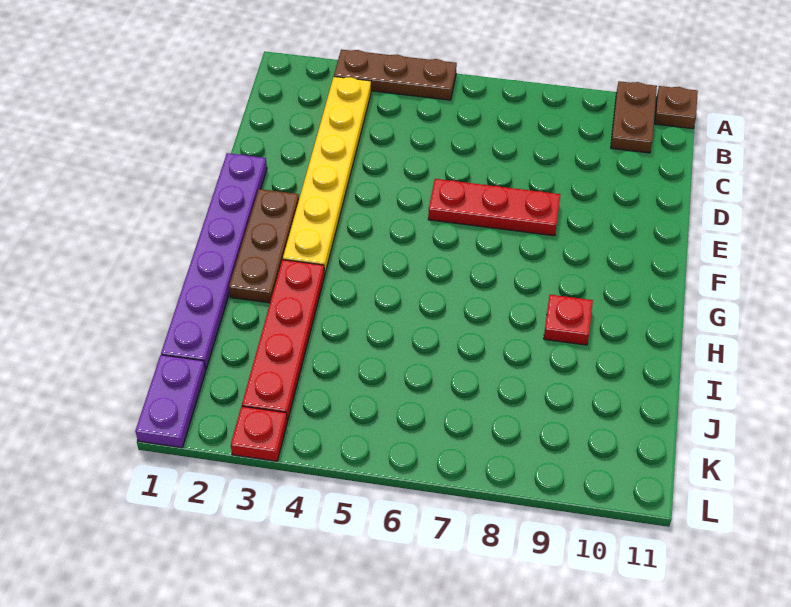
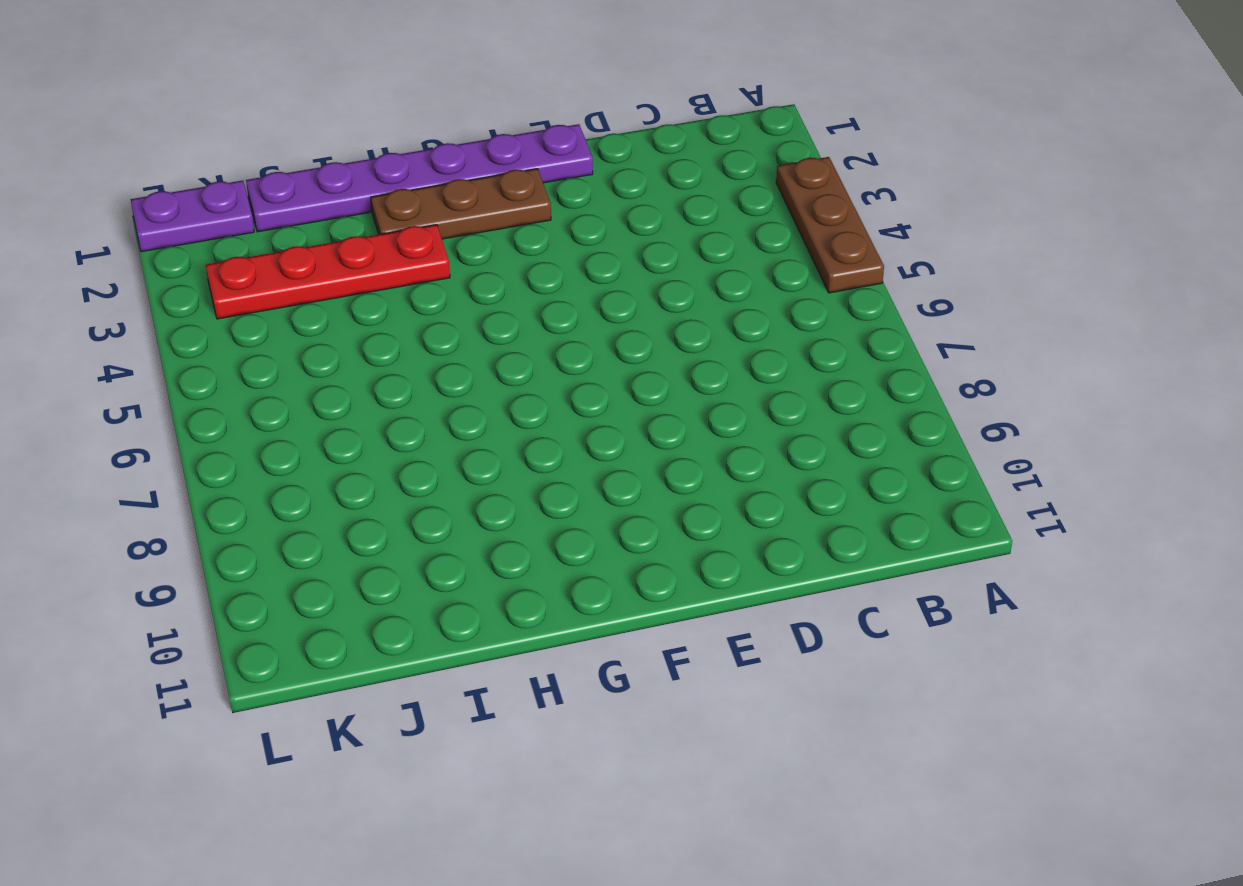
none -> brown 1x2 plate [611,81,657,153]
none -> brown 1x1 plate [655,86,698,129]

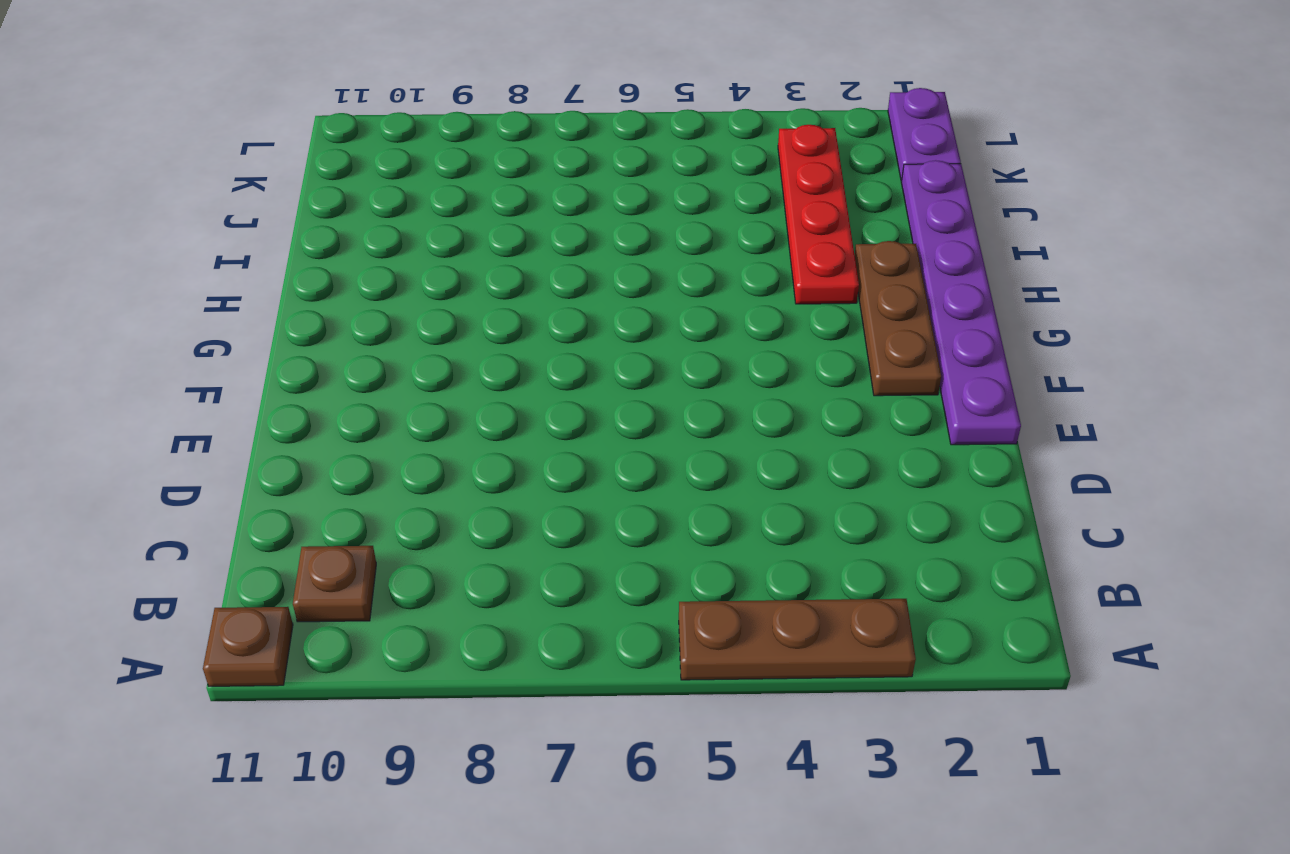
brown 1x1 plate [293,546,376,622] -> brown 1x2 plate [611,81,657,153]
none -> yellow 1x6 plate [283,77,371,273]
none -> red 1x3 plate [428,179,561,236]

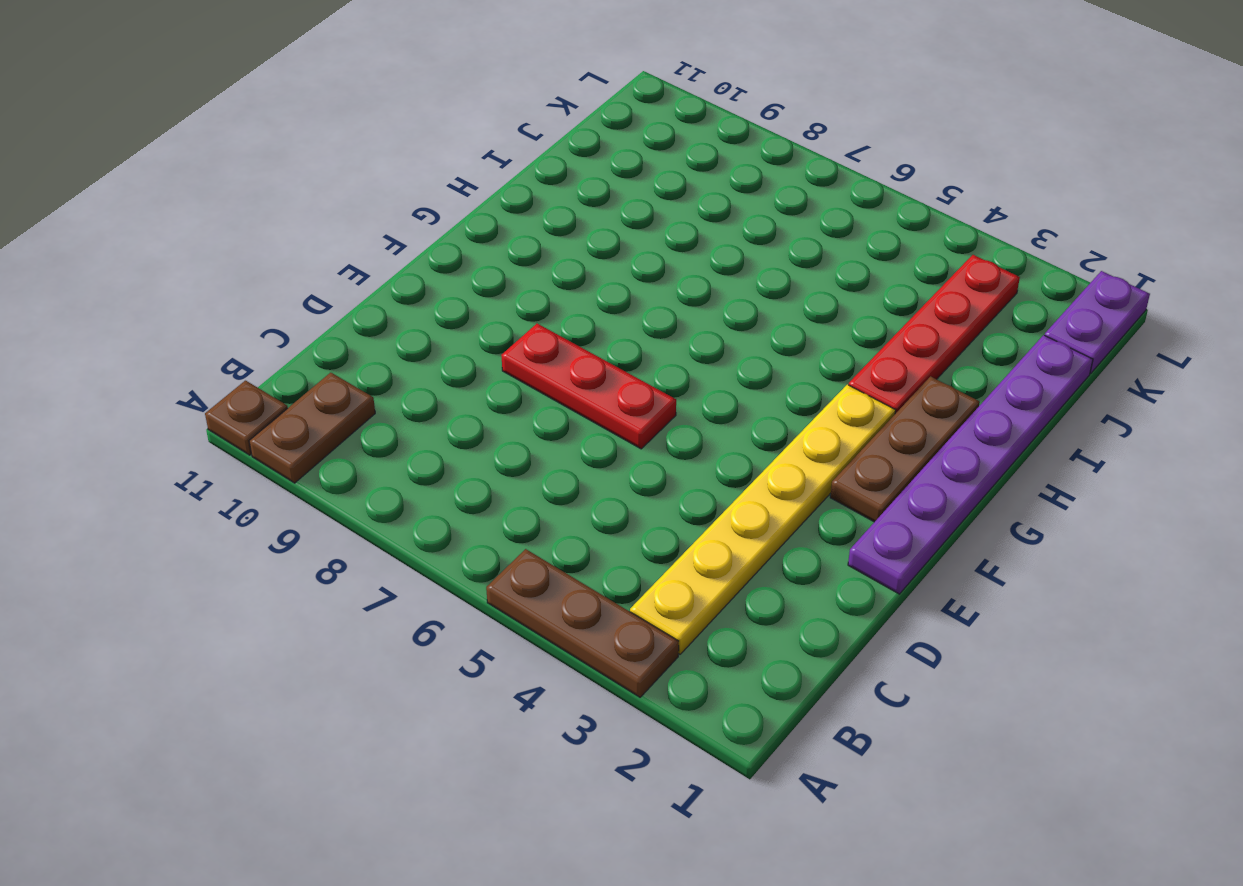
none -> red 1x1 plate [544,295,593,345]
none -> red 1x1 plate [231,406,287,461]

